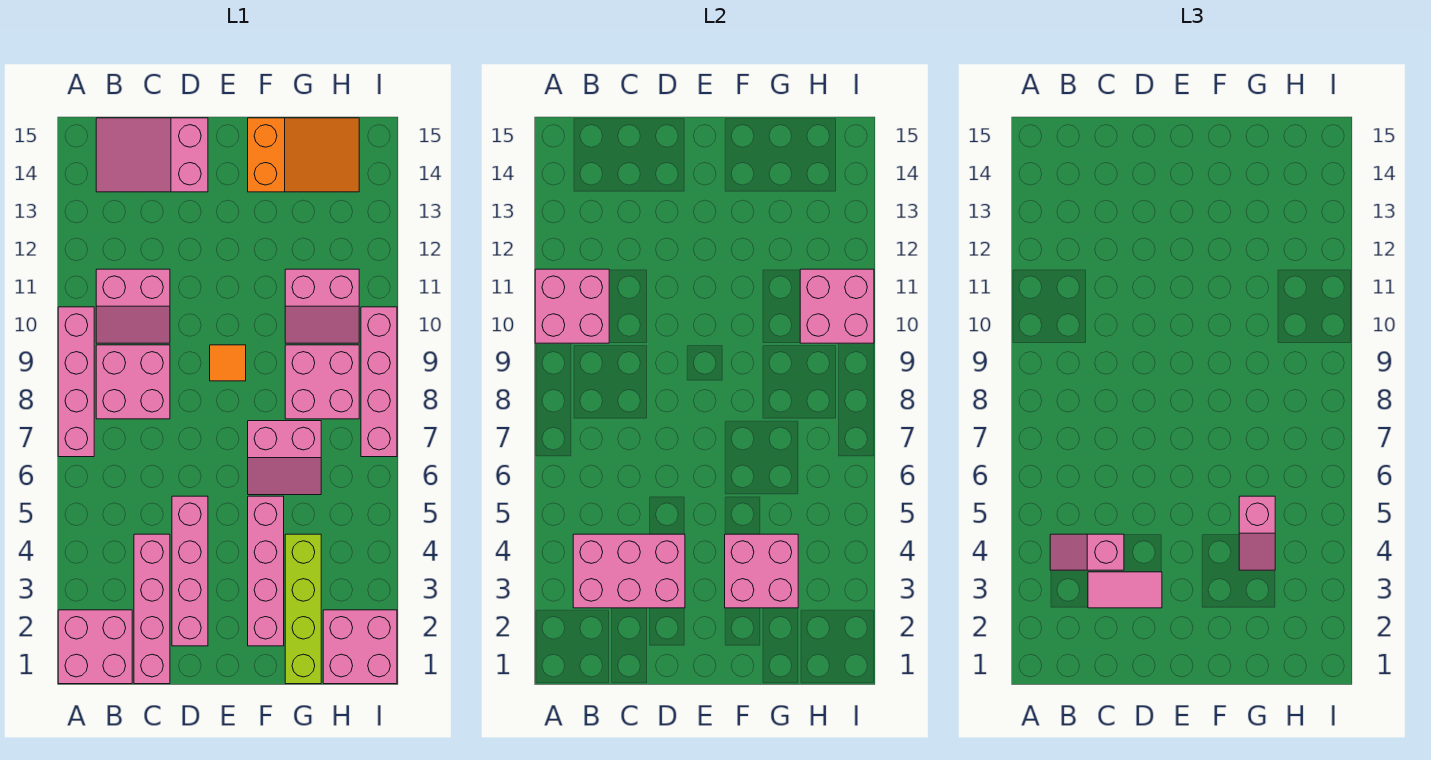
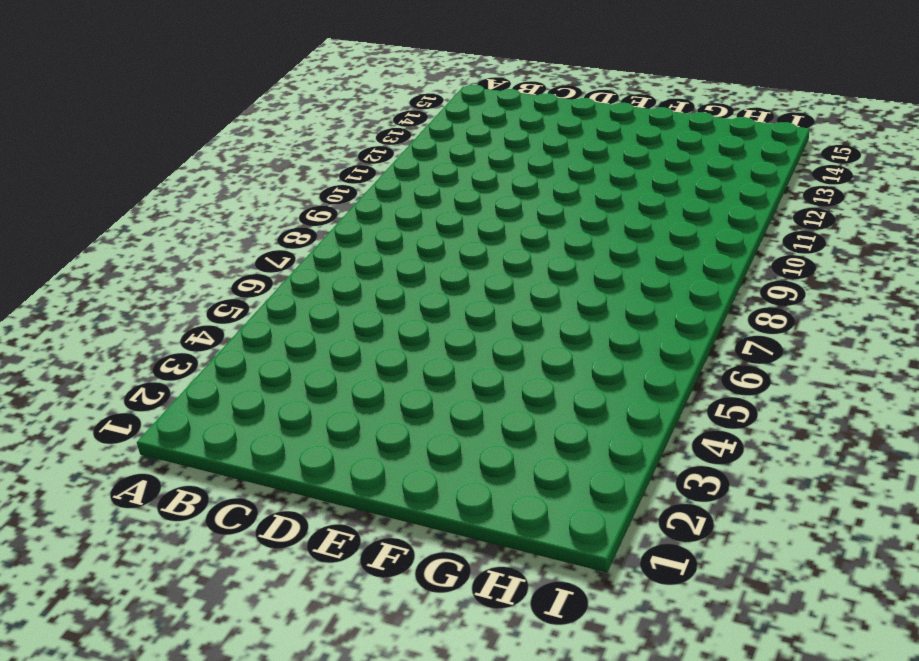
none -> pink 2x2 brick [58,610,132,684]
none -> pink 1x4 brick [58,307,94,457]
none -> pink 2x2 brick [96,345,170,419]

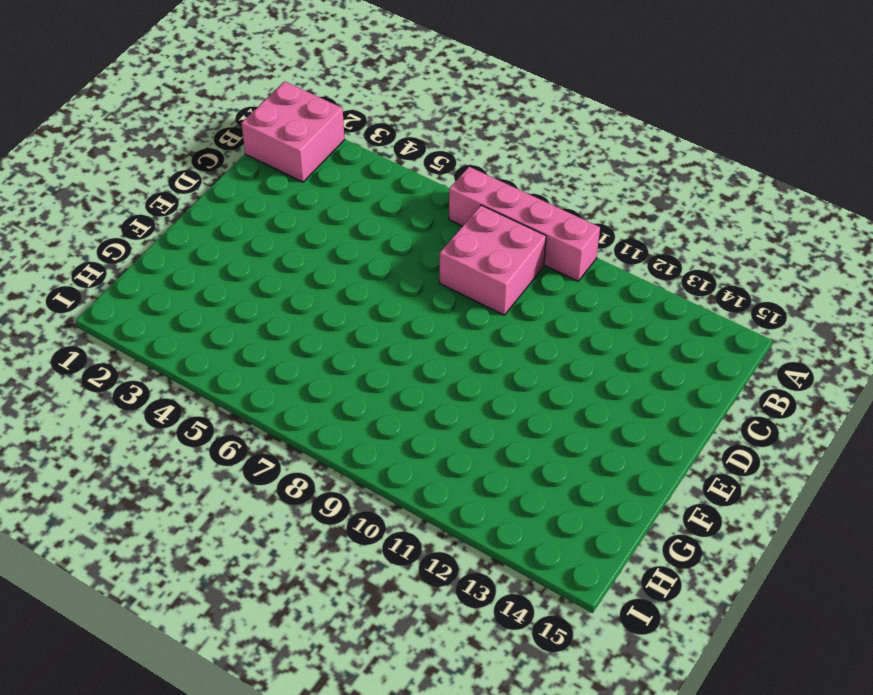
none -> pink 2x2 slope [96,269,170,343]
none -> pink 2x3 slope [96,118,208,192]
none -> pink 1x4 brick [134,534,170,684]

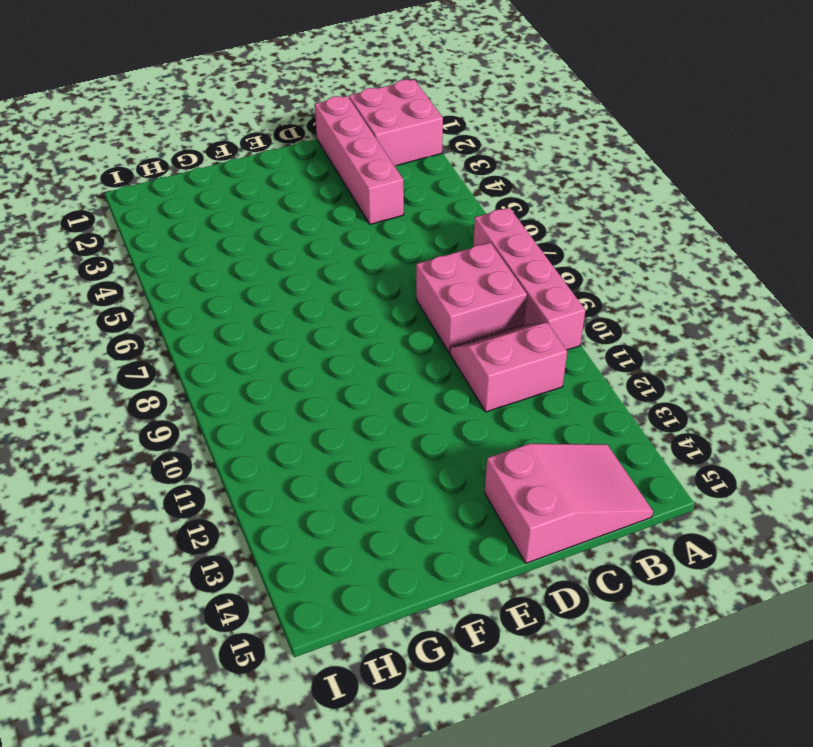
none -> pink 1x4 brick [172,496,208,646]
none -> orange 1x1 tile [210,345,246,381]
none -> pink 1x4 brick [248,496,284,646]

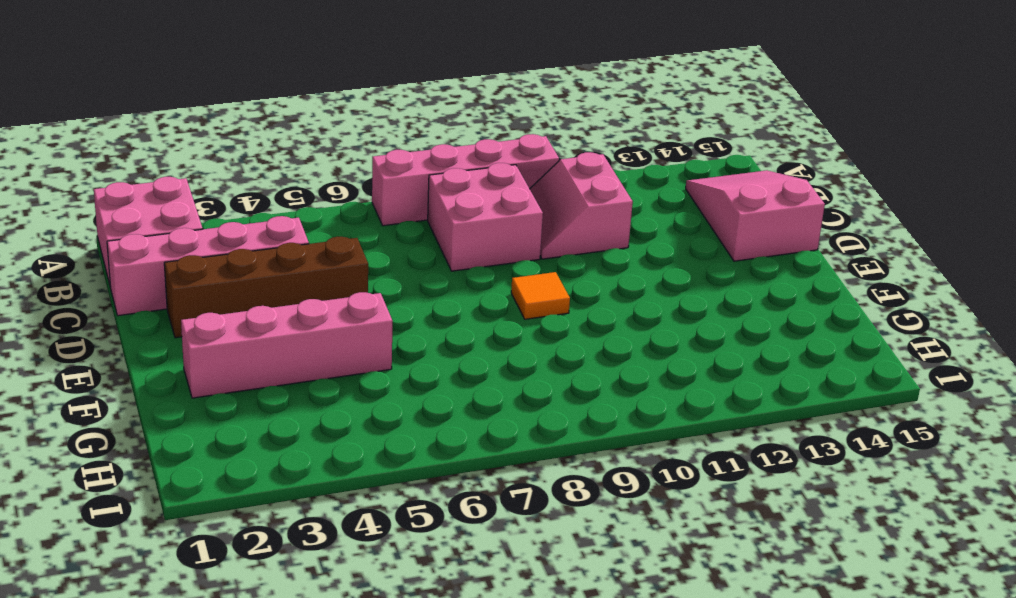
brown 1x4 brick [164,237,368,338] -> pink 1x4 brick [172,496,208,646]
none -> pink 2x2 slope [248,421,321,495]
none -> orange 2x3 slope [248,118,359,192]
none -> lime 1x4 brick [285,534,321,684]

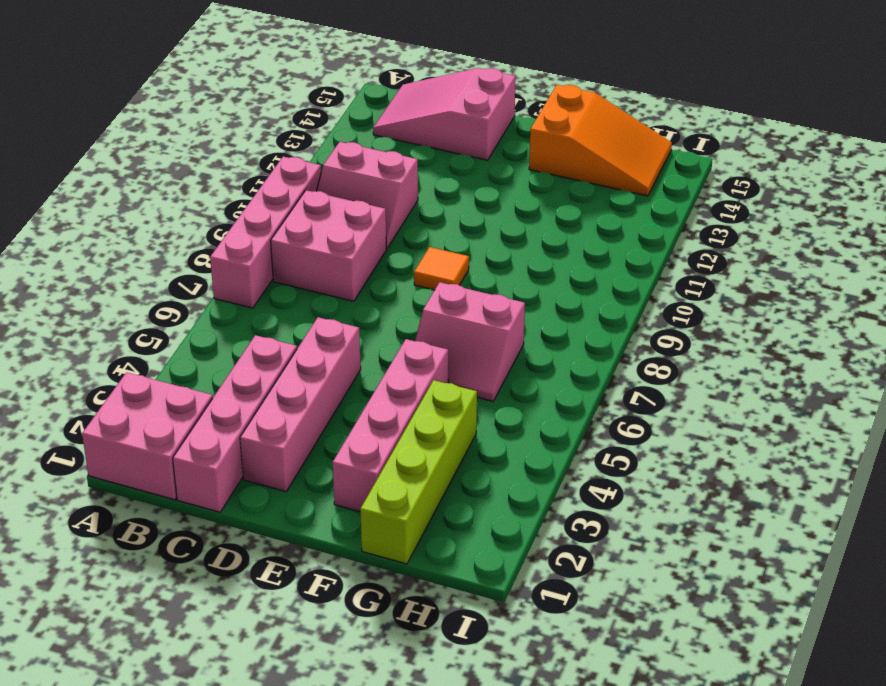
none -> pink 2x2 brick [285,345,359,419]
none -> pink 2x2 slope [285,269,359,343]
none -> pink 2x2 brick [323,610,397,684]

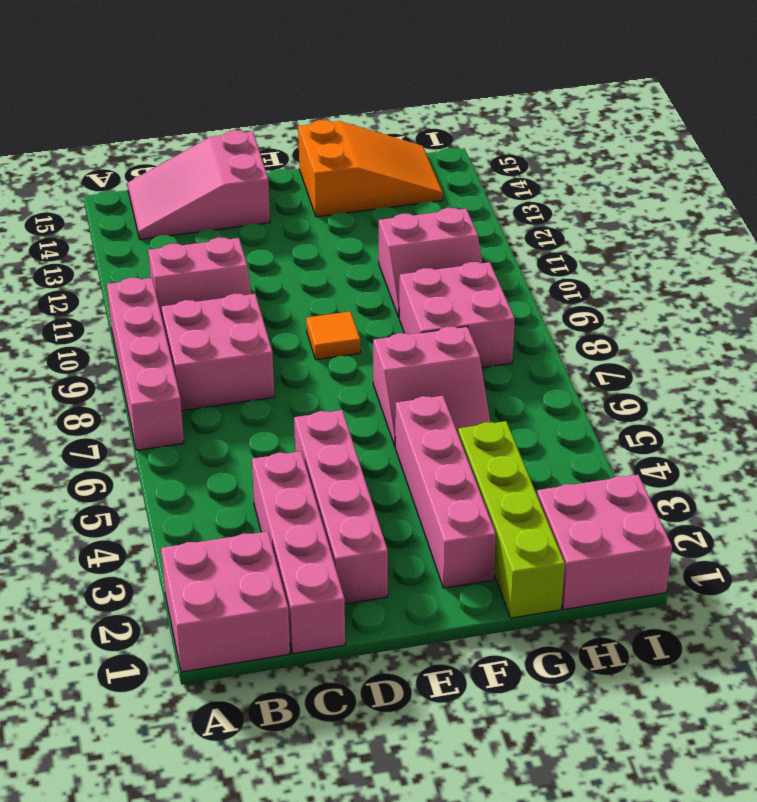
none -> pink 1x4 brick [361,307,397,457]
none -> pink 2x2 brick [535,269,609,343]
none -> pink 2x3 brick [573,534,685,608]

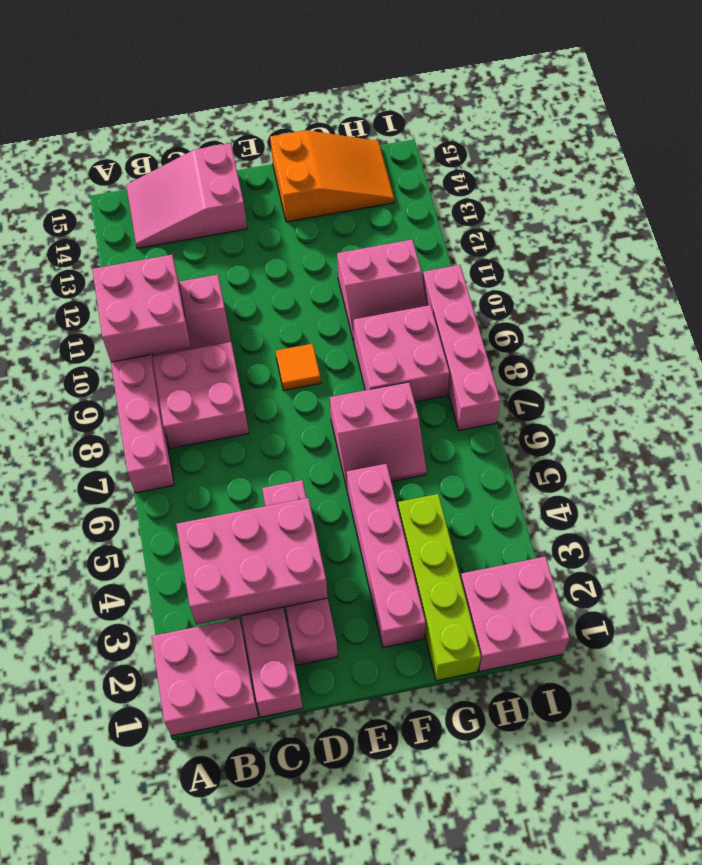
none -> pink 2x2 brick [725,534,798,608]
none -> pink 2x2 brick [800,269,874,343]
none -> pink 1x2 slope [1050,534,1124,570]

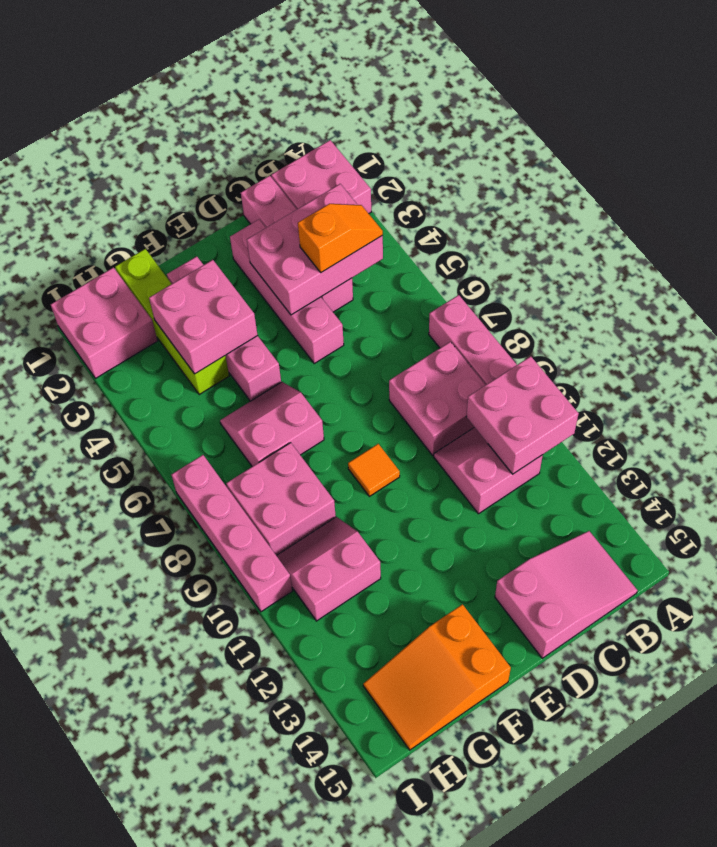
orange 1x2 slope [298,204,383,272] -> pink 1x2 slope [1050,534,1124,570]
none -> pink 2x2 brick [800,269,874,343]
none -> pink 1x2 tile [1088,572,1162,608]
none -> pink 1x2 slope [1239,496,1275,570]

